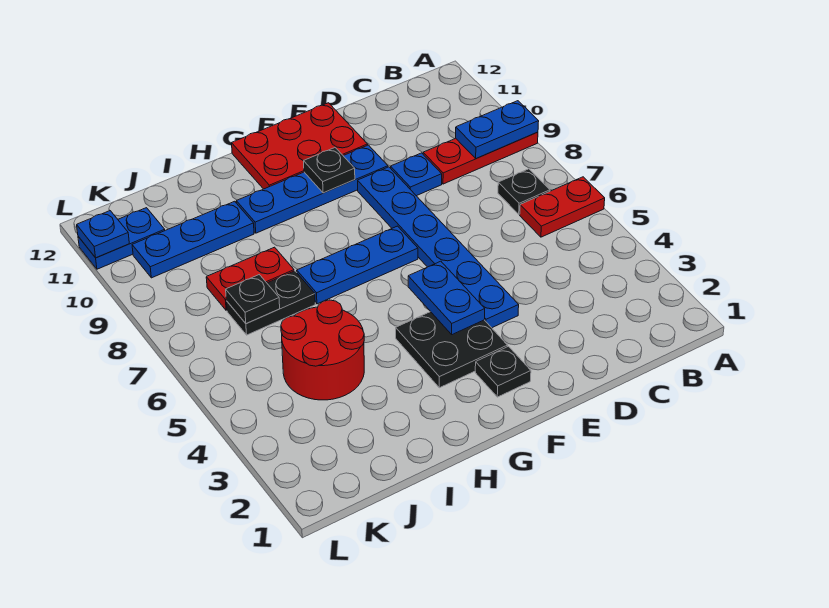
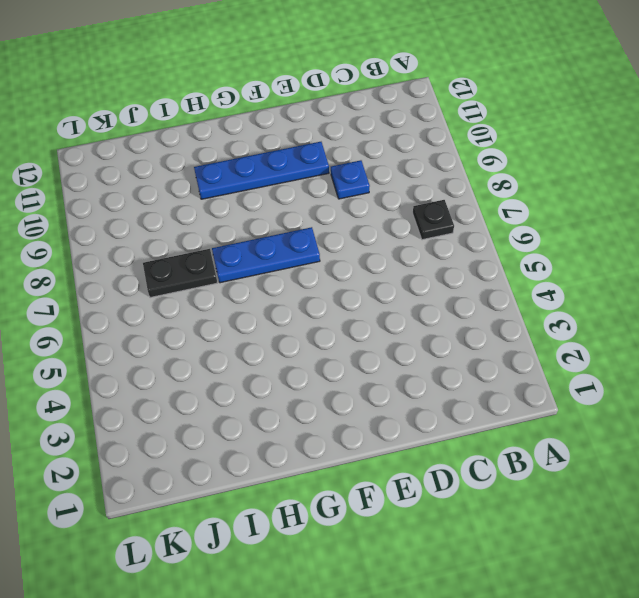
none -> red 1x2 plate [520,177,605,237]
none -> red 1x3 plate [423,132,538,184]
none -> blue 1x6 plate [358,167,519,328]

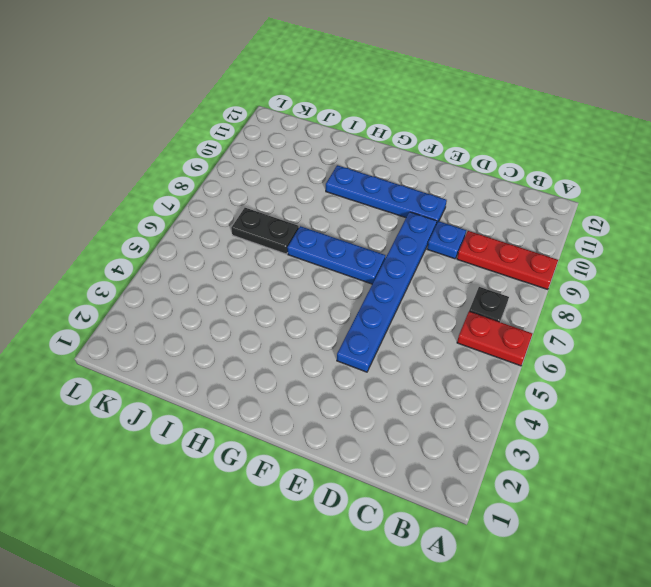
none -> red 2x3 plate [232,103,368,189]
none -> black 1x1 plate [475,347,531,397]
none -> black 2x2 plate [396,312,508,388]

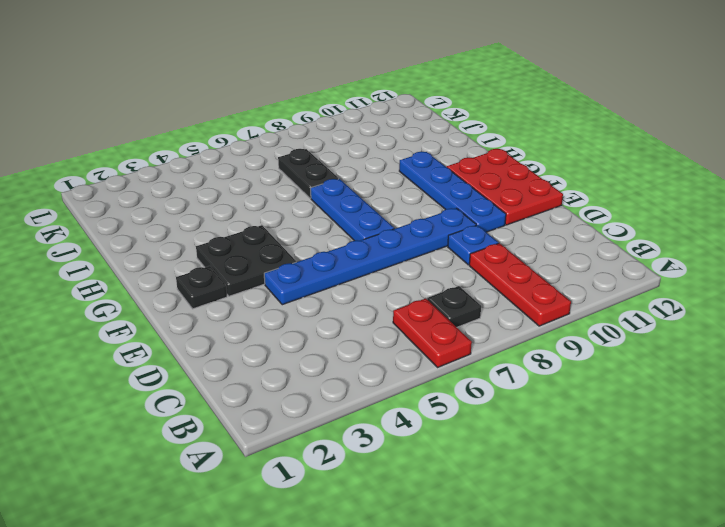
none -> red 2x2 round brick [281,300,364,400]
none -> red 1x2 plate [206,247,294,310]
none -> blue 1x3 plate [132,201,254,278]

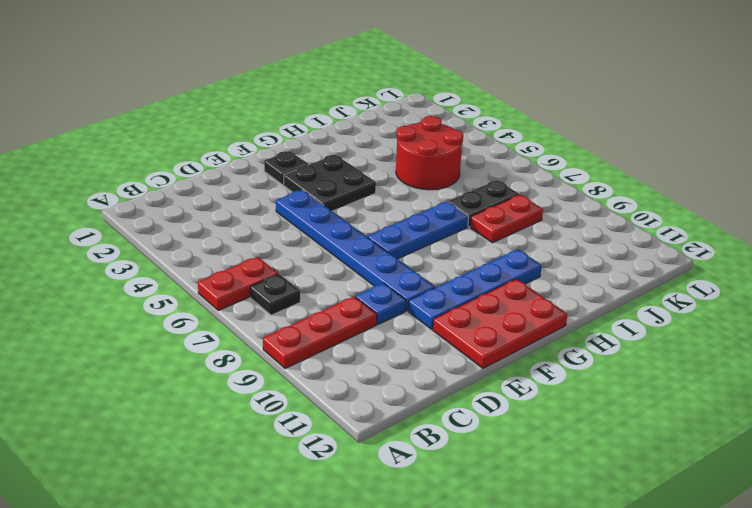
none -> blue 1x3 plate [132,201,254,278]
none -> blue 1x2 plate [78,208,165,269]
none -> blue 1x2 plate [456,101,539,159]

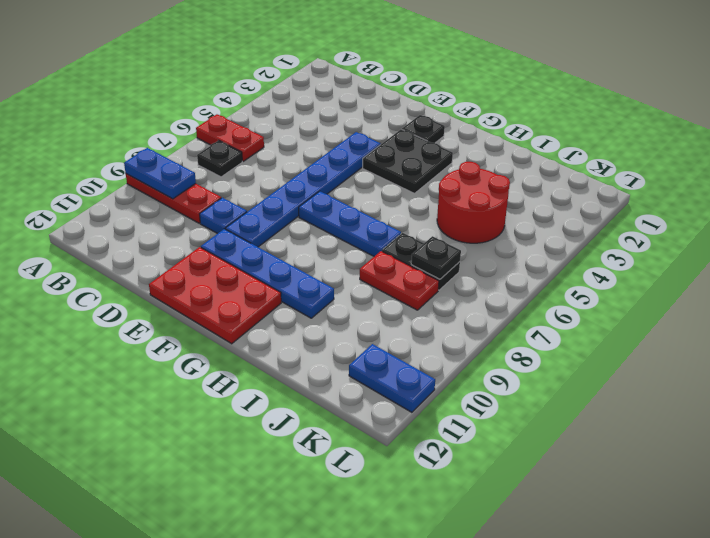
none -> blue 1x3 plate [132,201,254,278]
none -> blue 1x2 plate [408,261,485,335]
none -> black 1x1 plate [304,148,355,193]

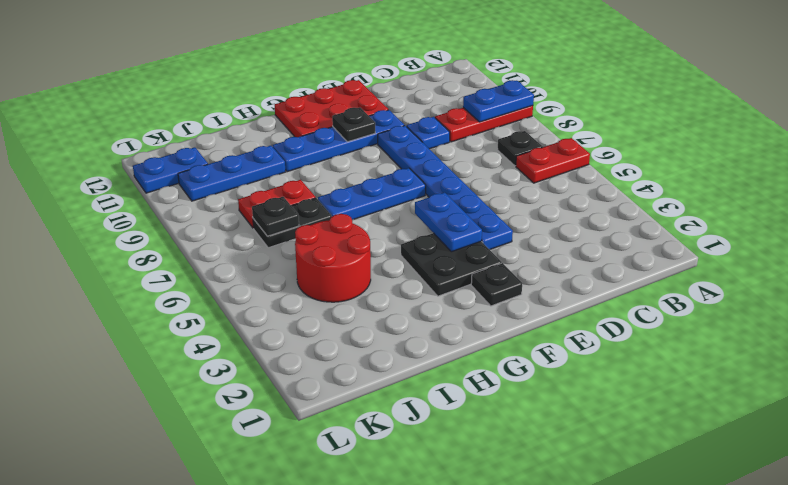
none -> blue 1x1 plate [77,211,129,258]

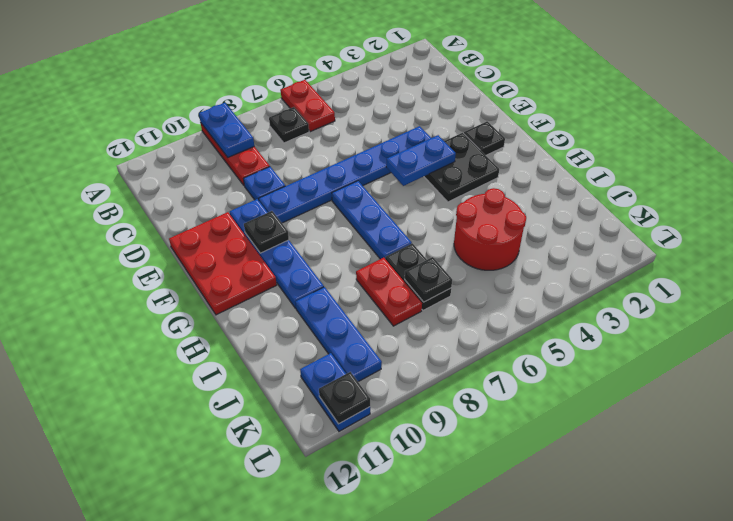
black 1x1 plate [319,372,370,424] -> blue 1x1 plate [77,211,129,258]

